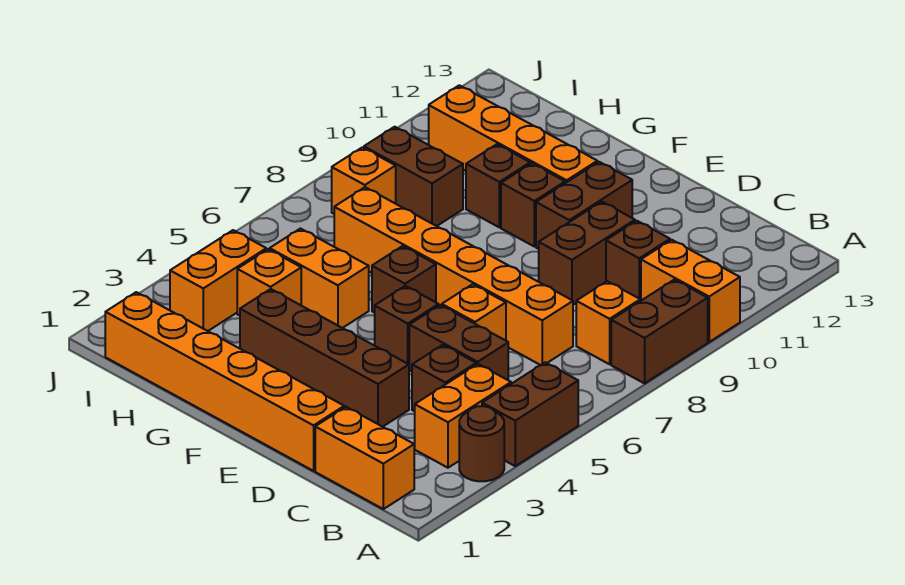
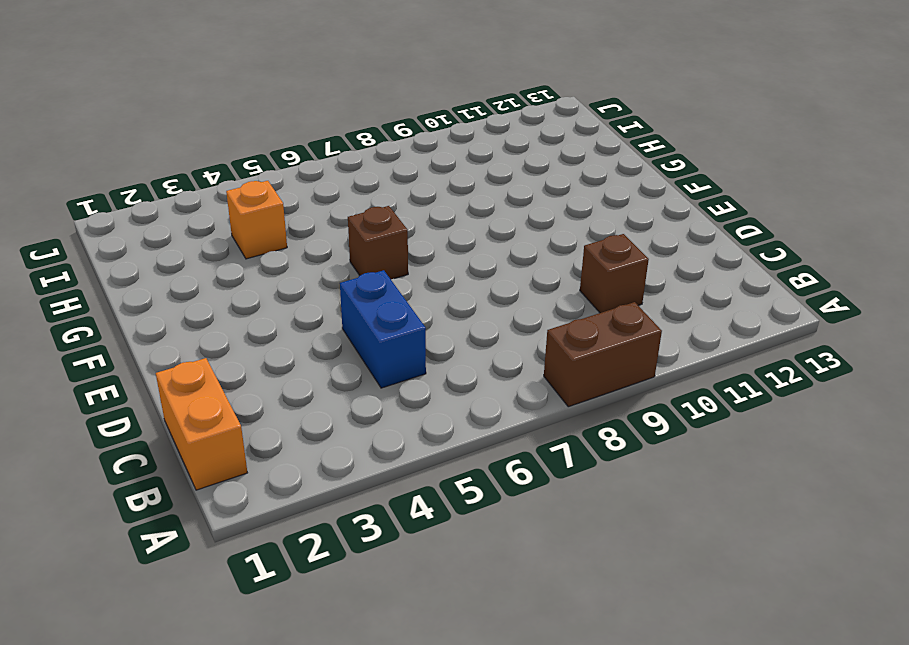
blue 1x2 brick [340,270,426,388] -> brown 1x2 brick [409,305,508,380]
none -> brown 1x1 round brick [459,406,504,481]
none -> brown 1x2 brick [482,362,578,466]
none -> orange 1x2 brick [641,240,740,342]

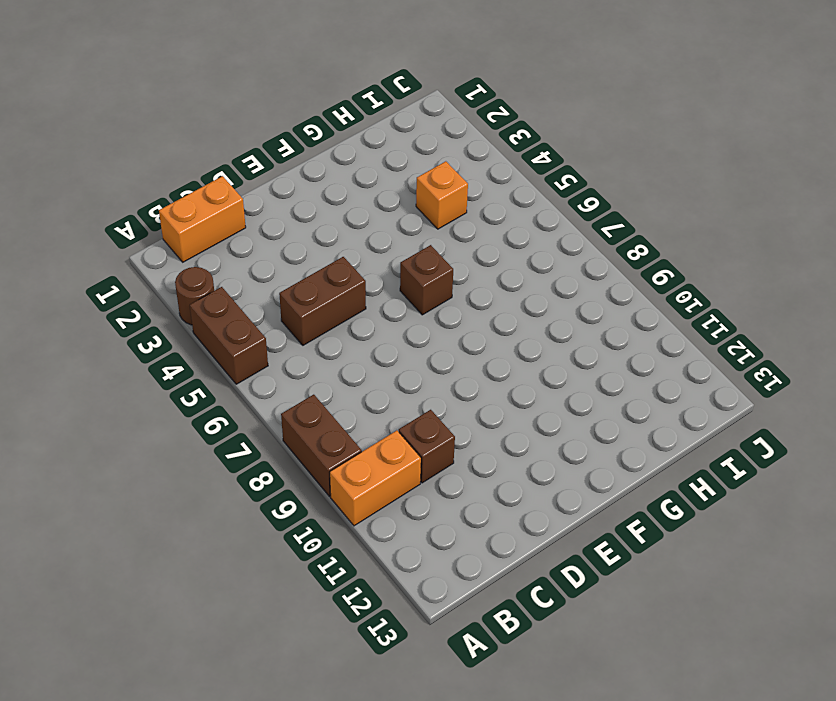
none -> orange 1x2 brick [415,364,511,468]
none -> orange 1x1 brick [576,281,640,364]
none -> brown 1x1 brick [412,345,476,411]

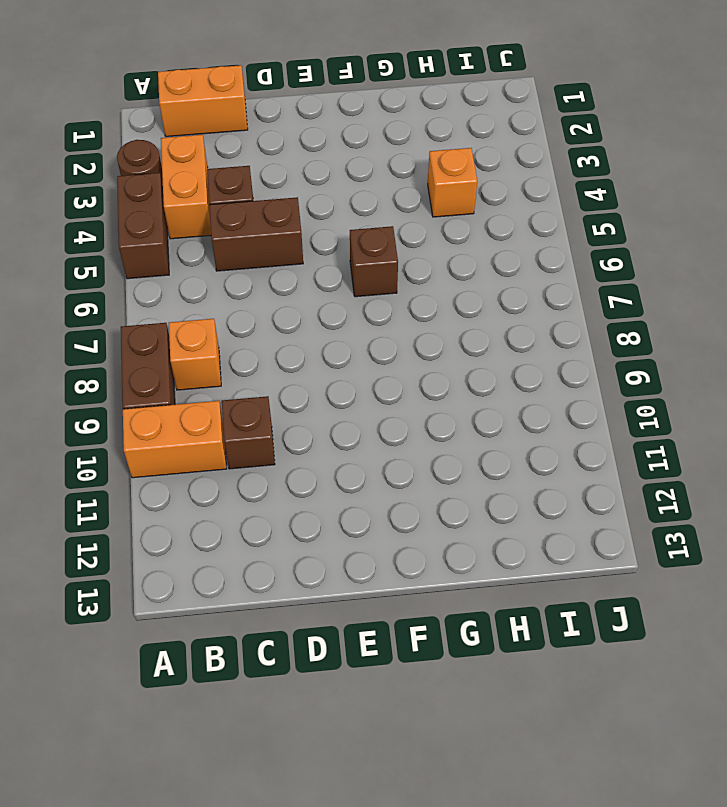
none -> orange 1x6 brick [334,187,573,365]
none -> orange 1x6 brick [105,292,344,471]
none -> brown 1x4 brick [240,289,409,427]

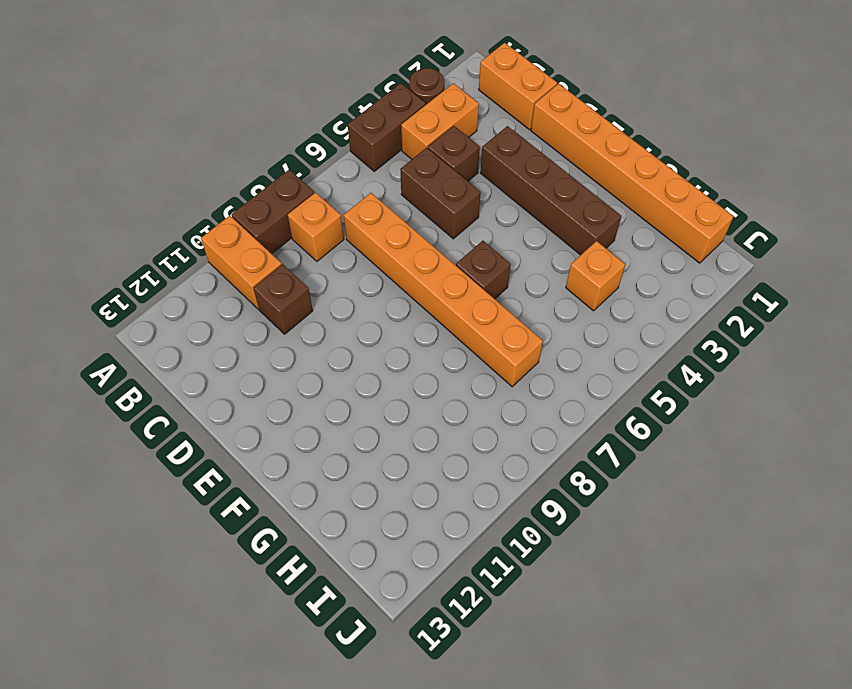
none -> orange 1x1 brick [442,284,506,341]
none -> brown 1x2 brick [539,202,635,305]
none -> brown 1x1 brick [375,286,439,364]

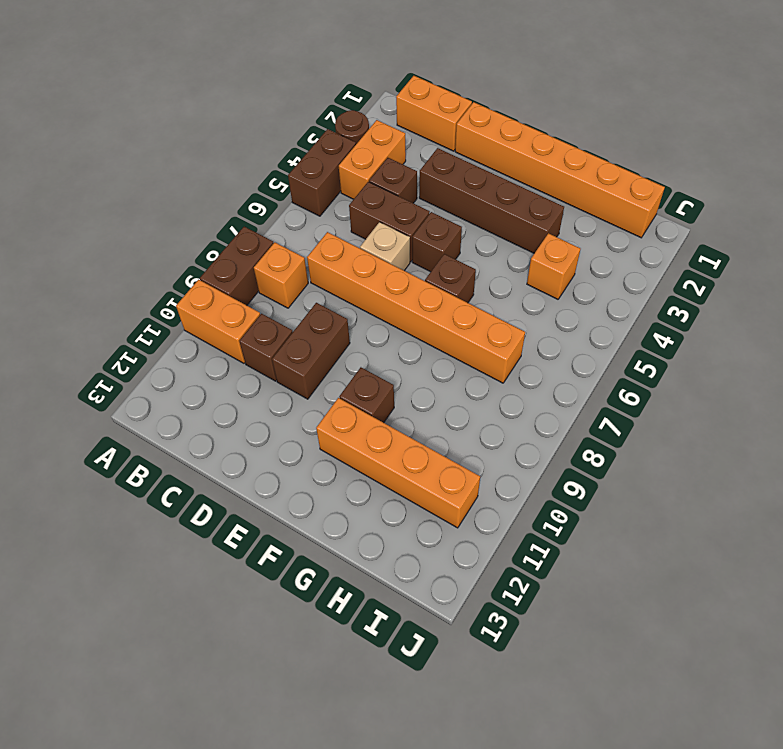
tan 1x1 brick [360,222,410,271] -> orange 1x1 brick [442,284,506,341]
none -> brown 1x2 brick [536,162,632,249]
none -> orange 1x2 brick [270,229,369,328]
none -> brown 1x1 brick [466,144,530,227]

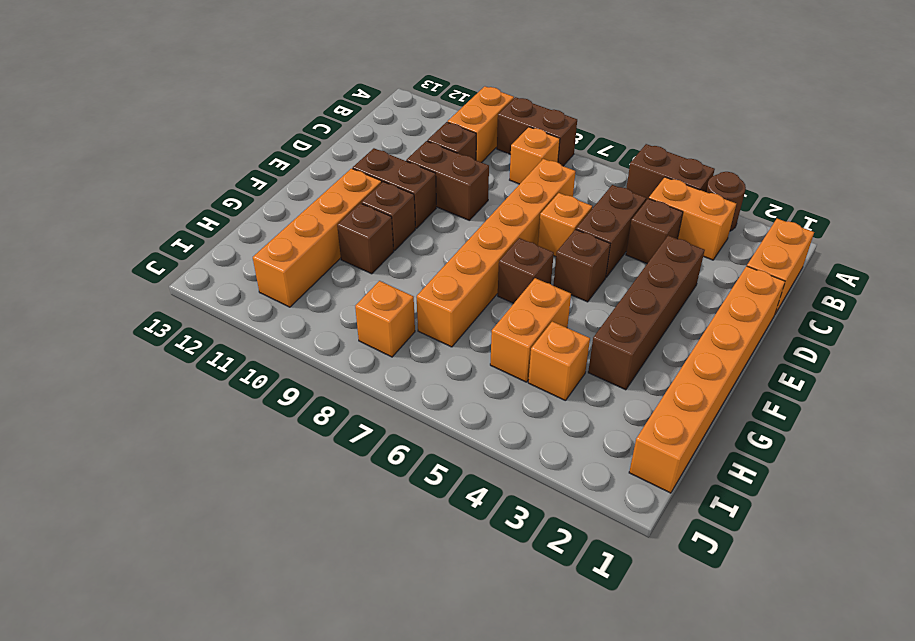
none -> brown 1x2 brick [364,127,463,226]
none -> orange 1x2 brick [170,230,266,331]

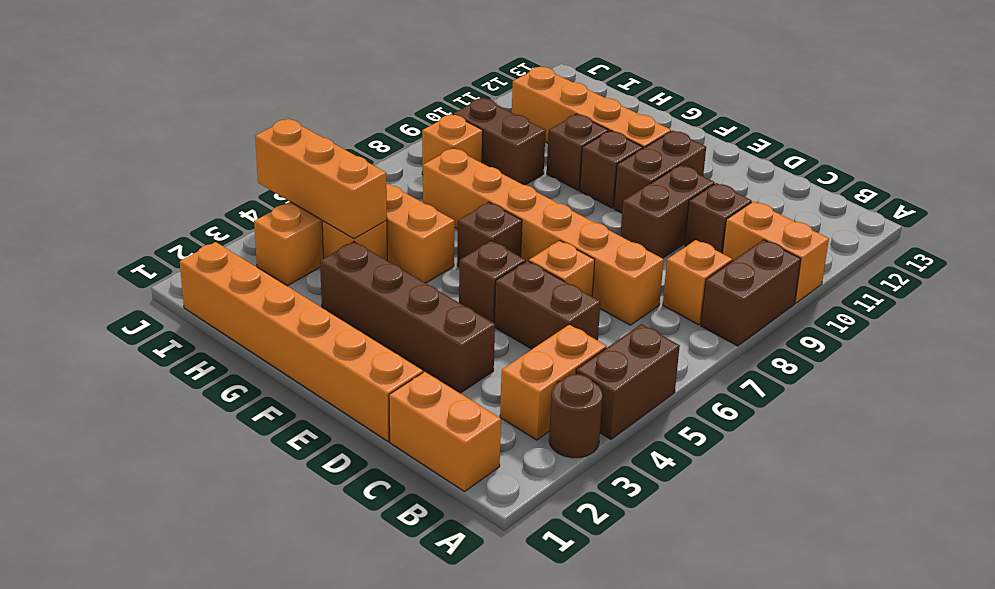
orange 1x3 brick [255,119,387,239] -> none
none -> brown 1x1 brick [412,345,476,411]

